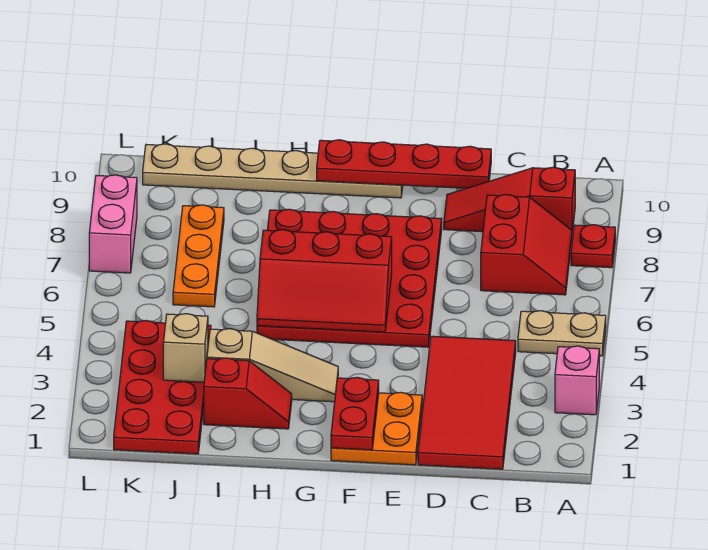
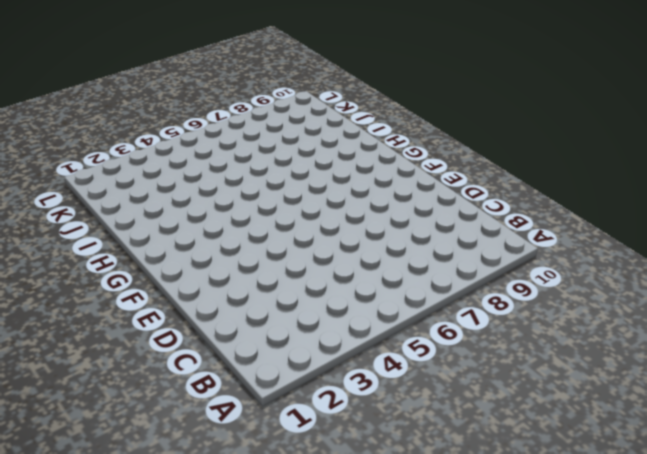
none -> pink 1x1 brick [555,346,599,415]
none -> tan 1x2 plate [518,311,606,356]
none -> red 1x1 plate [571,225,615,268]

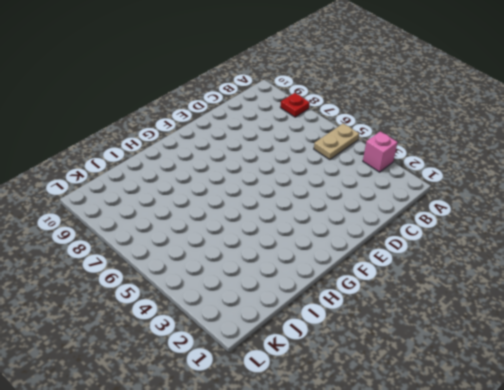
none -> red 2x2 slope [481,195,572,295]
none -> red 1x3 slope [444,167,575,233]
none -> red 2x4 tile [418,336,516,469]

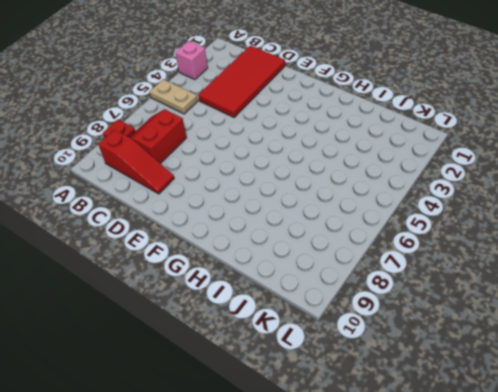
none -> orange 2x2 plate [331,392,422,465]
none -> red 4x4 plate [257,209,442,347]
none -> tan 1x6 plate [143,144,403,198]

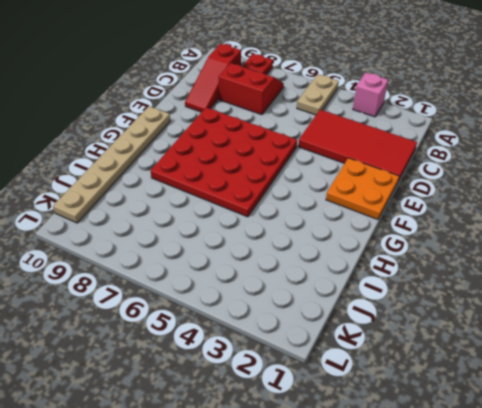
none -> tan 1x3 slope [207,329,338,402]
none -> red 1x2 slope [204,358,292,429]
none -> red 2x4 plate [114,320,211,454]

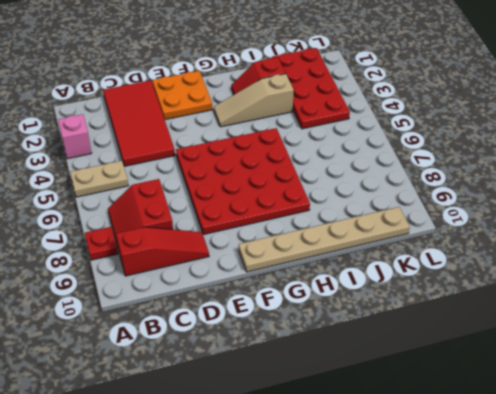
none -> orange 1x3 plate [173,205,224,307]
none -> pink 1x2 brick [89,175,137,273]
none -> red 1x4 plate [317,140,491,188]

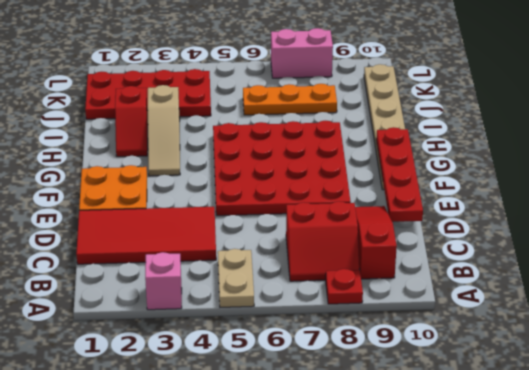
none -> red 1x2 plate [331,377,379,450]
none -> red 2x3 slope [257,230,392,332]
none -> tan 1x1 brick [163,314,208,382]

